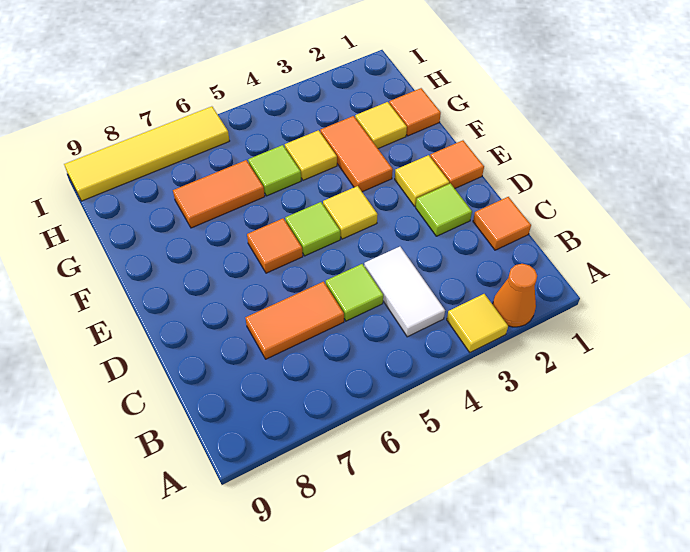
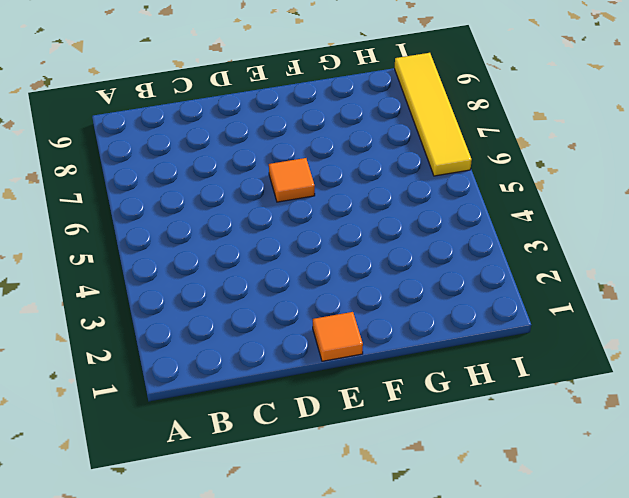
none -> orange 1x1 cone [493,264,537,327]
none -> yellow 1x1 tile [447,294,508,352]
none -> white 1x2 tile [364,247,445,337]

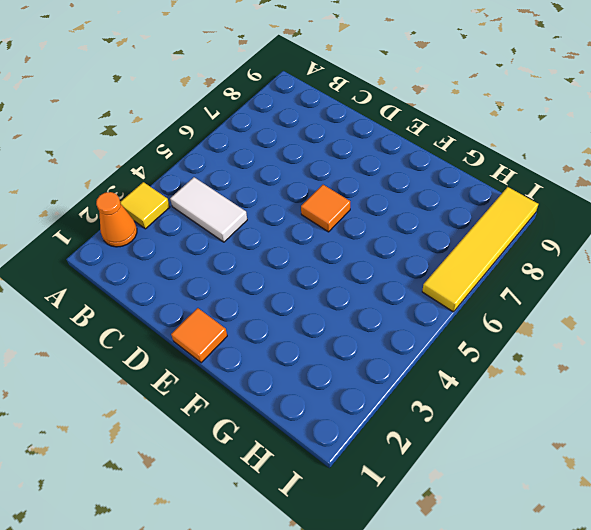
none -> orange 1x1 tile [473,197,531,250]
none -> lime 1x1 tile [326,264,383,321]
none -> orange 1x2 tile [245,282,344,359]

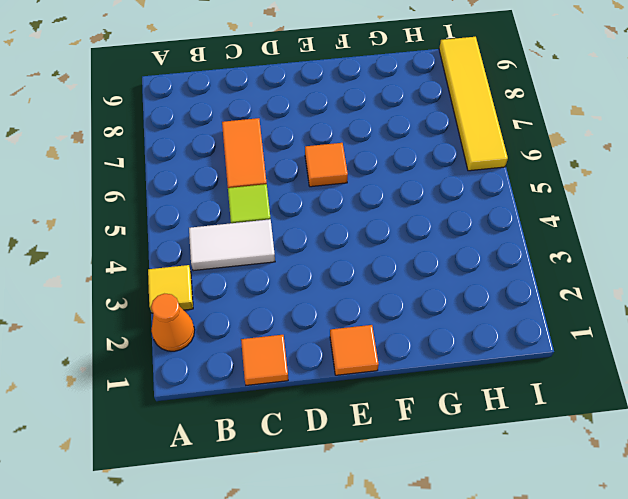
none -> lime 1x1 tile [416,183,472,236]
none -> yellow 1x1 tile [395,155,449,206]
none -> yellow 1x1 tile [323,186,378,239]

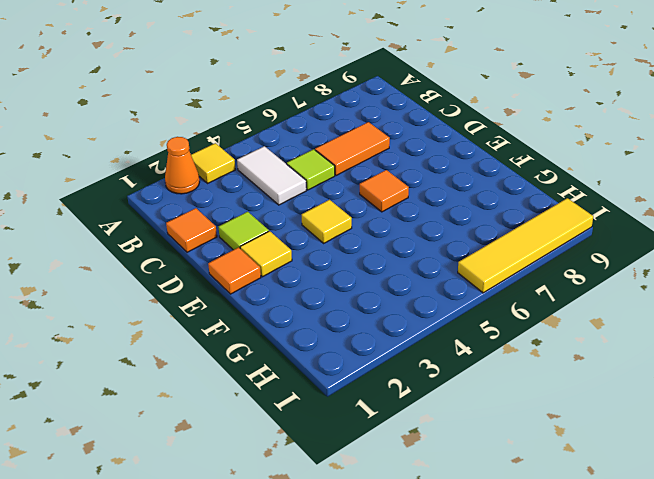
none -> lime 1x1 tile [285,202,340,256]
none -> orange 1x2 tile [320,116,393,192]
none -> orange 1x1 tile [389,88,441,136]

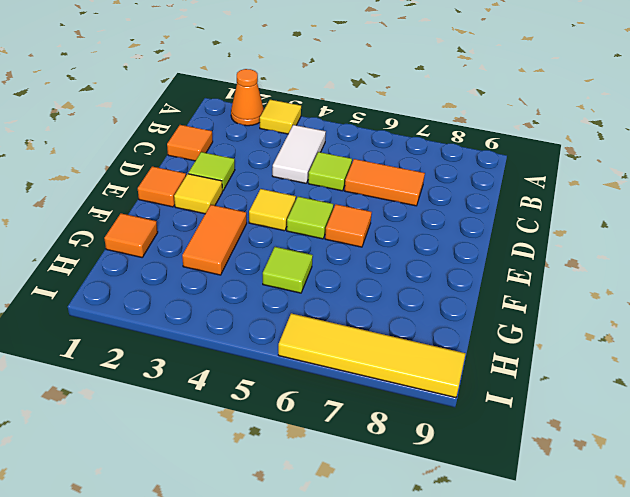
none -> yellow 1x1 tile [355,102,407,149]
none -> yellow 1x1 tile [285,130,337,180]
none -> orange 1x2 tile [173,160,265,228]

